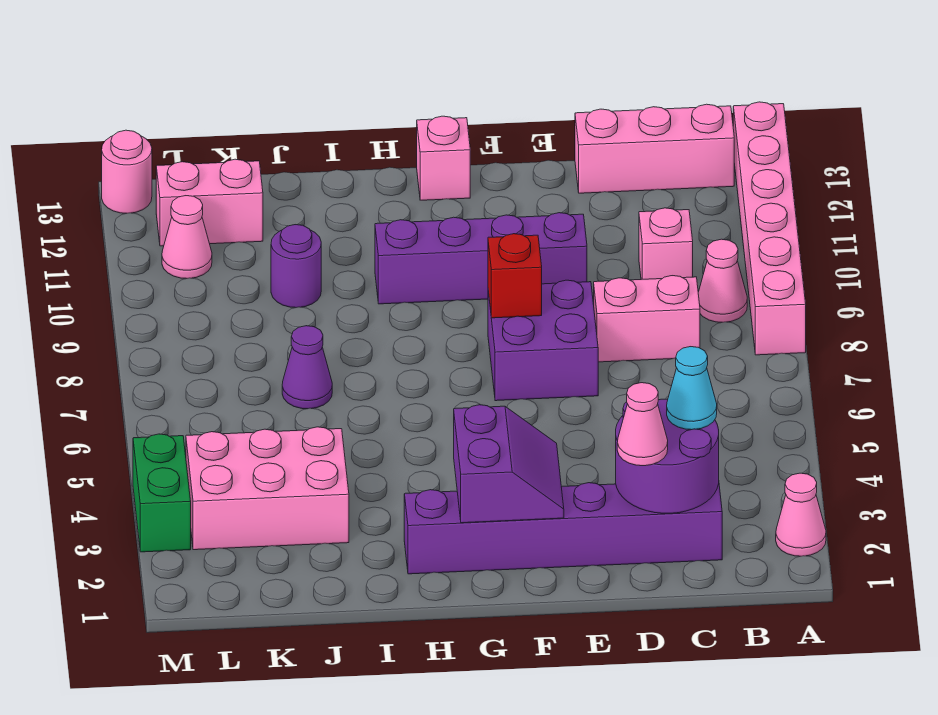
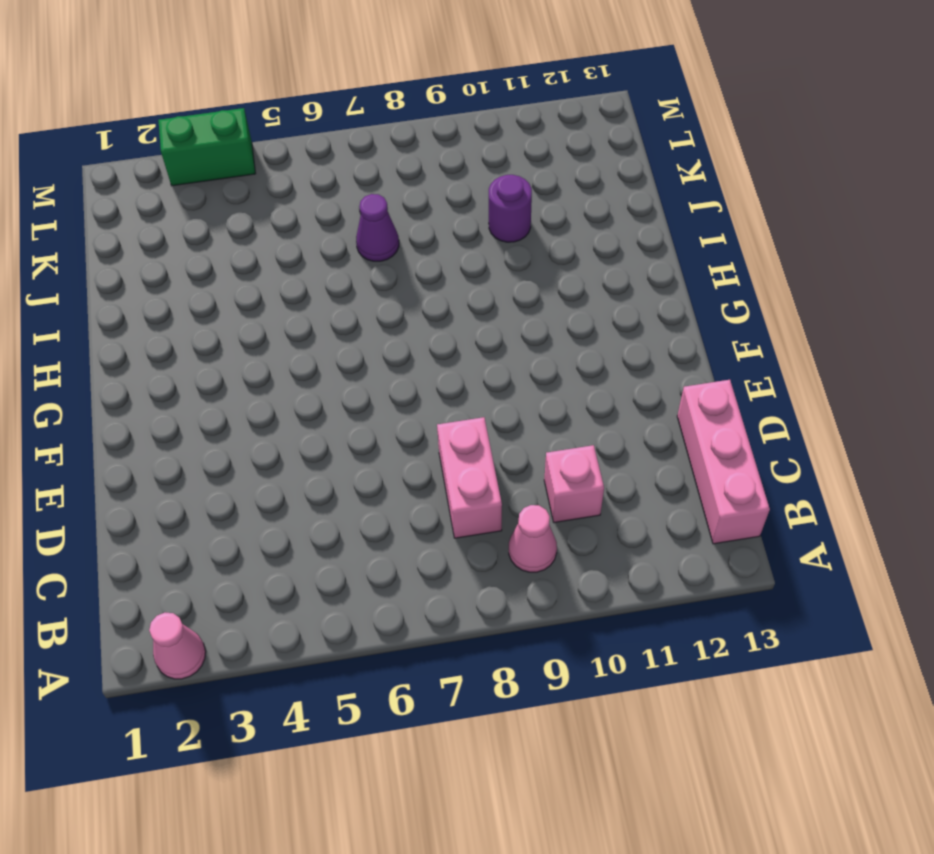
none -> pink 1x6 brick [733,102,806,355]
none -> purple 1x6 brick [404,483,722,574]
none -> purple 2x2 brick [488,280,598,401]

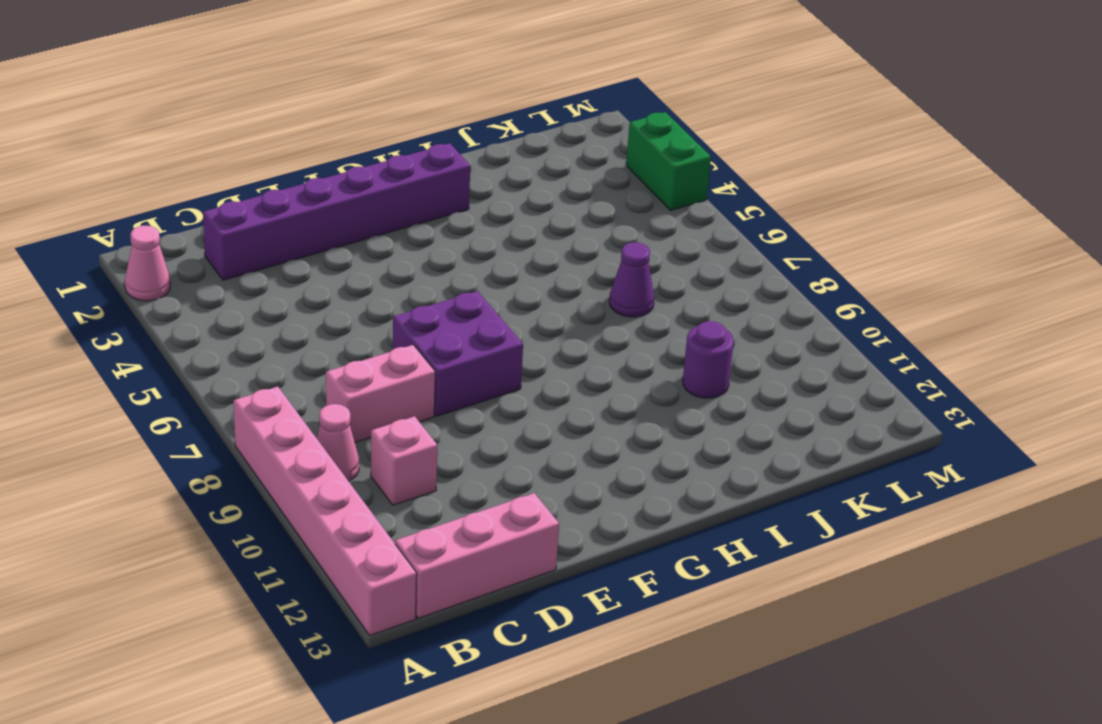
none -> purple 1x4 brick [375,213,587,304]
none -> pink 1x1 brick [417,116,470,200]
none -> pink 2x3 brick [186,427,349,550]

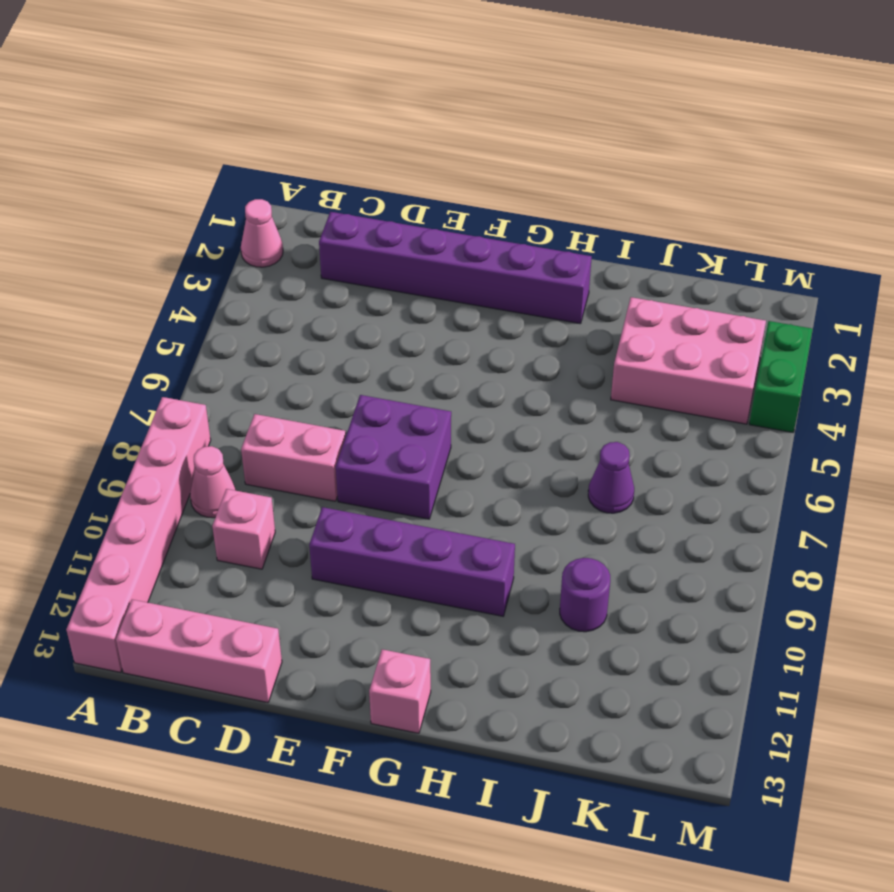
none -> pink 1x2 brick [156,159,263,246]
none -> pink 1x1 cone [162,196,212,279]
none -> pink 1x1 round brick [102,130,152,213]

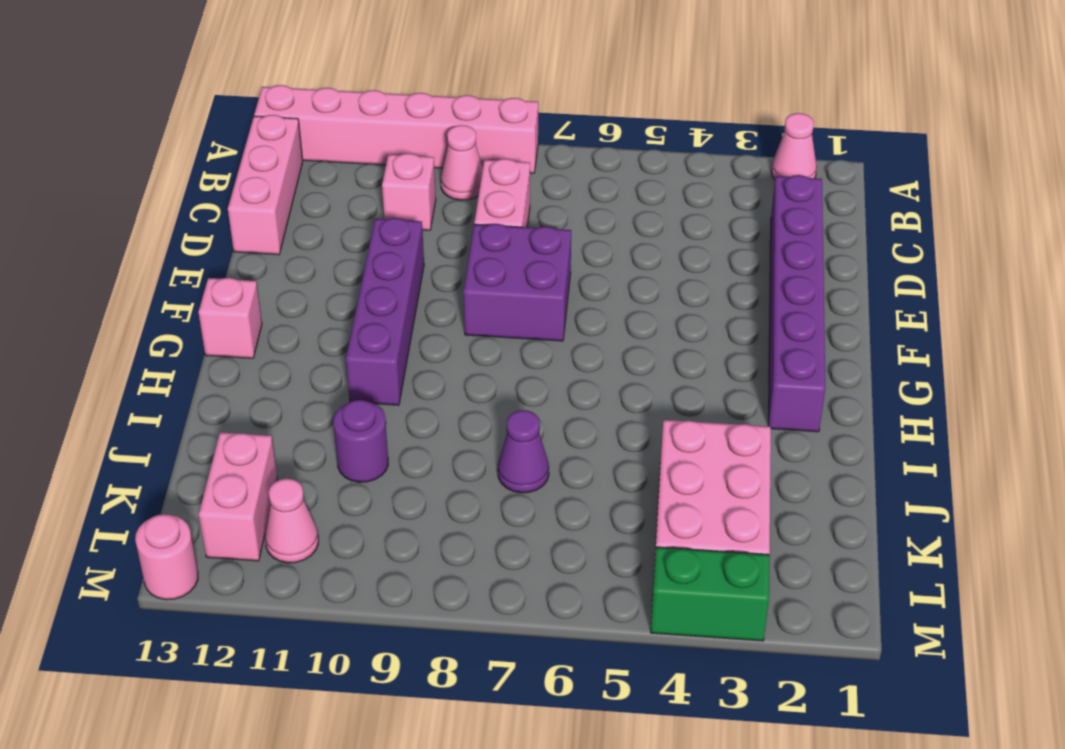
none -> purple 2x2 round brick [616,399,719,513]
none -> purple 2x2 slope [454,405,564,523]
none -> red 1x1 brick [488,234,542,318]

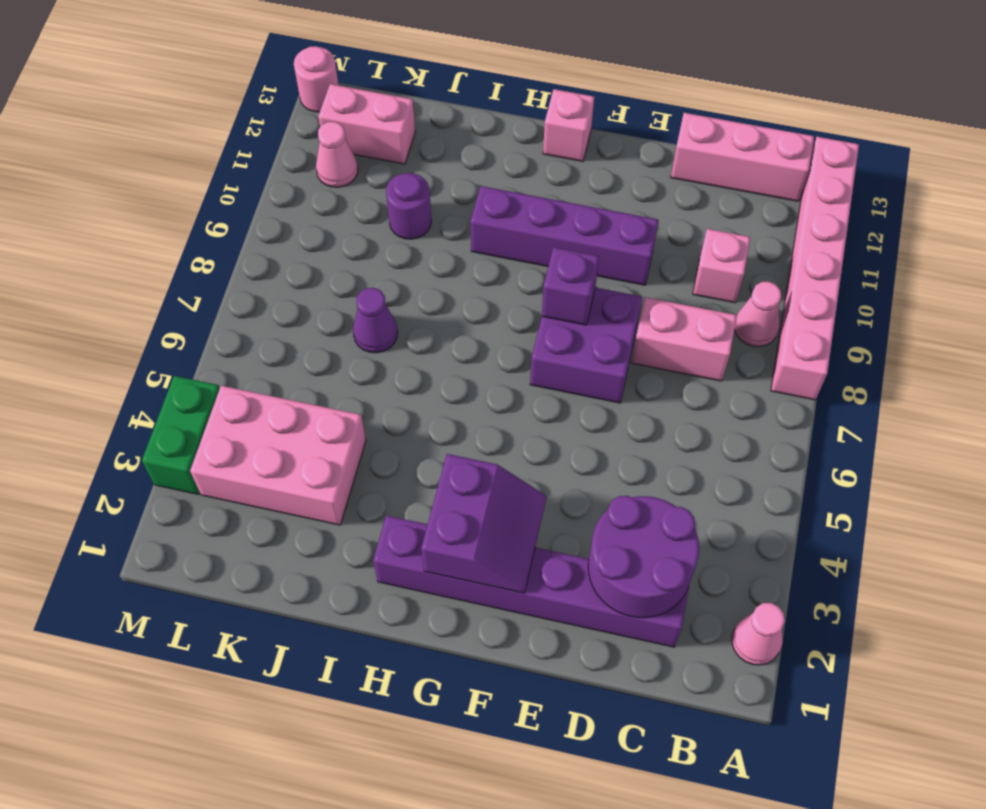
purple 1x1 brick [542,247,599,325] -> red 1x1 brick [488,234,542,318]
none -> cyan 1x1 cone [667,347,717,430]
none -> pink 1x1 cone [617,383,668,466]

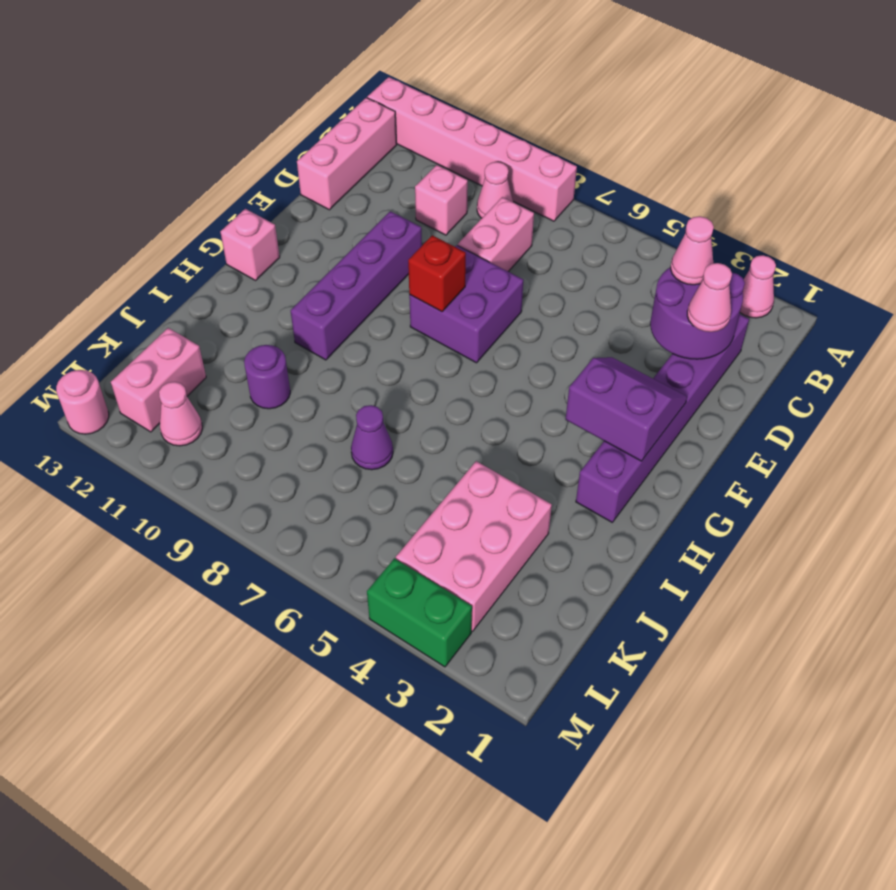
pink 1x1 cone [671,216,714,285] -> cyan 1x1 cone [667,347,717,430]

